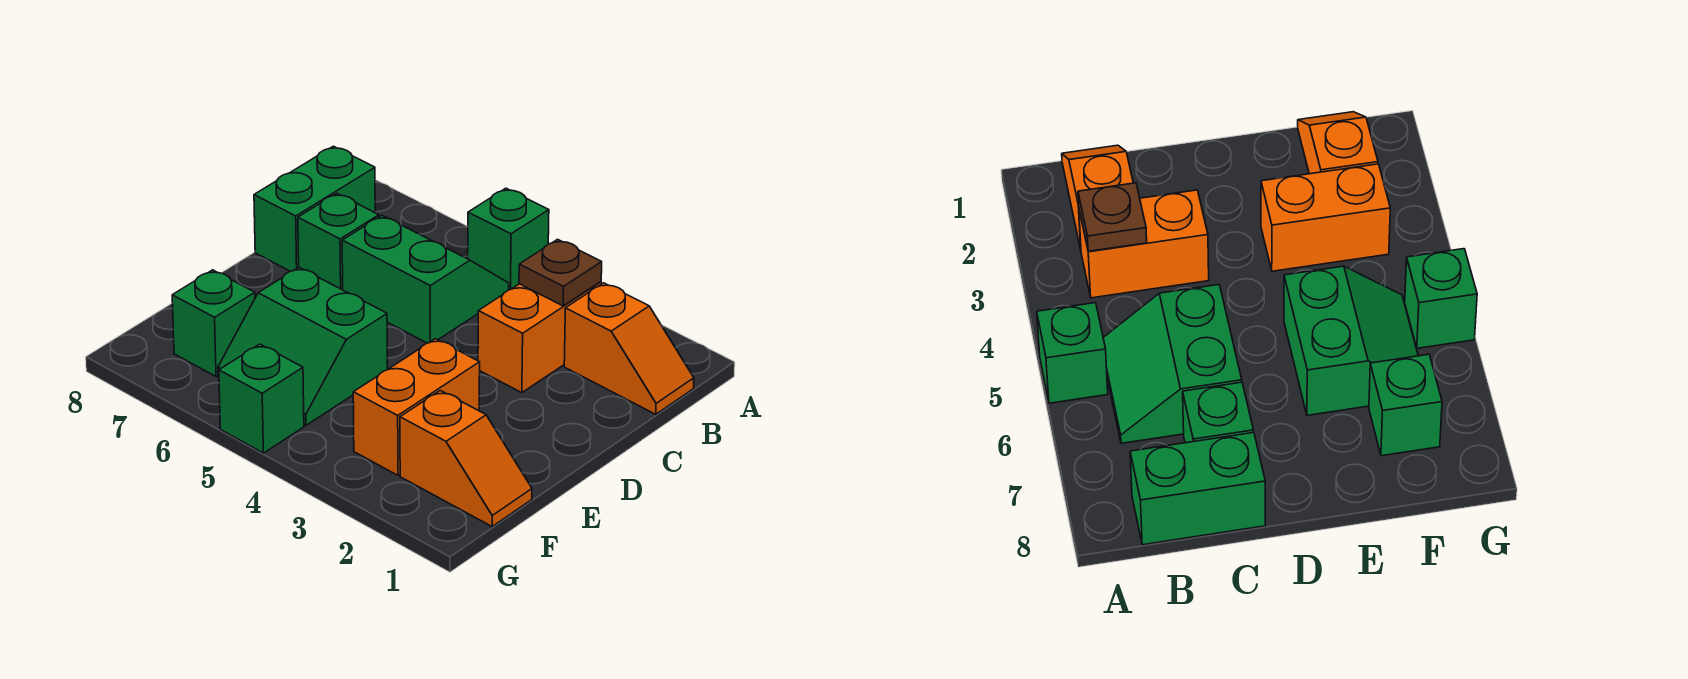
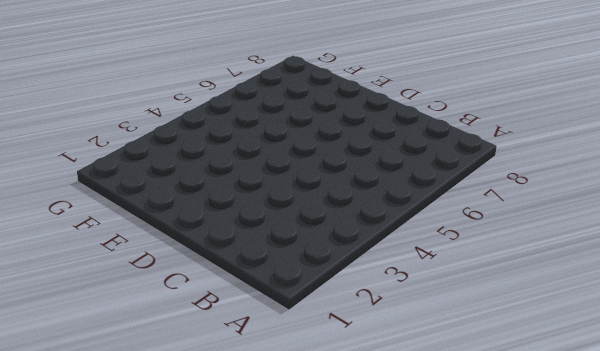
none -> green 1x1 brick [468,188,549,290]
none -> orange 1x2 slope [564,283,694,414]
none -> orange 1x2 brick [478,282,601,393]

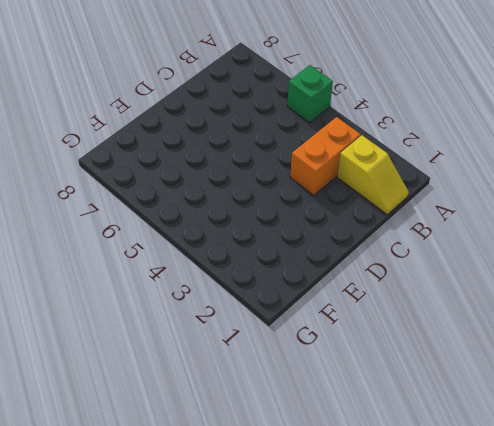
yellow 1x2 slope [337,135,409,215] -> orange 1x2 slope [564,283,694,414]
none -> green 2x2 slope [342,215,509,343]
none -> green 1x2 brick [254,146,375,271]
none -> green 1x1 brick [298,193,379,290]

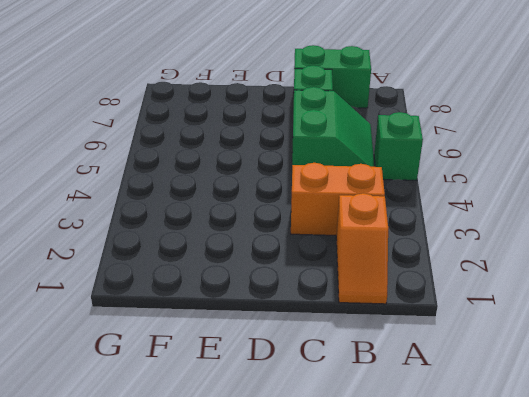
none -> orange 1x2 brick [353,339,480,475]
none -> green 2x2 slope [218,267,387,425]
none -> orange 1x2 slope [400,391,532,526]

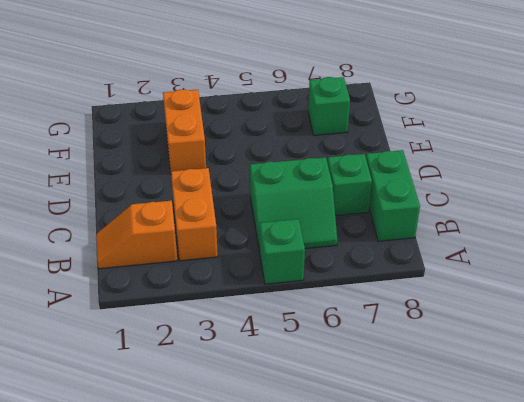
none -> green 2x2 slope [218,267,387,425]
none -> orange 1x2 slope [400,391,532,526]
none -> green 1x1 brick [219,344,304,453]

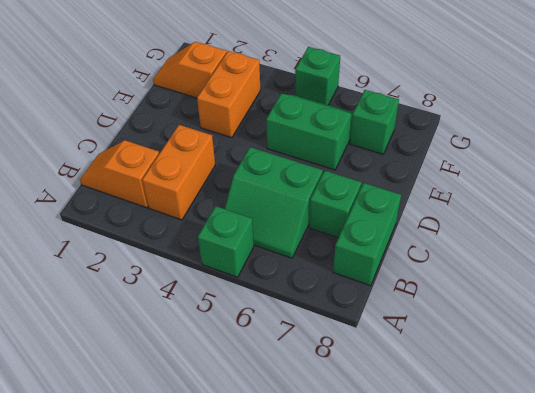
none -> brown 1x1 plate [519,239,602,306]

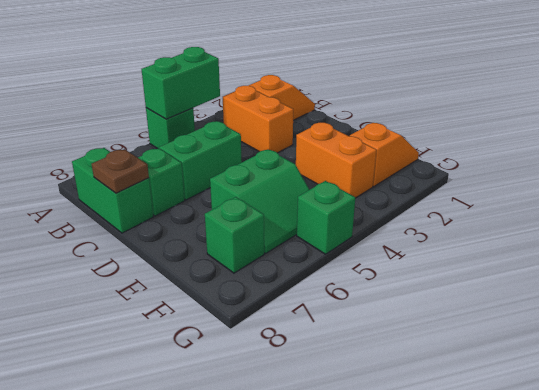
green 1x2 brick [141,47,220,119] -> none
brown 1x1 plate [92,149,149,193] -> brown 1x1 plate moved to [519,239,602,306]

